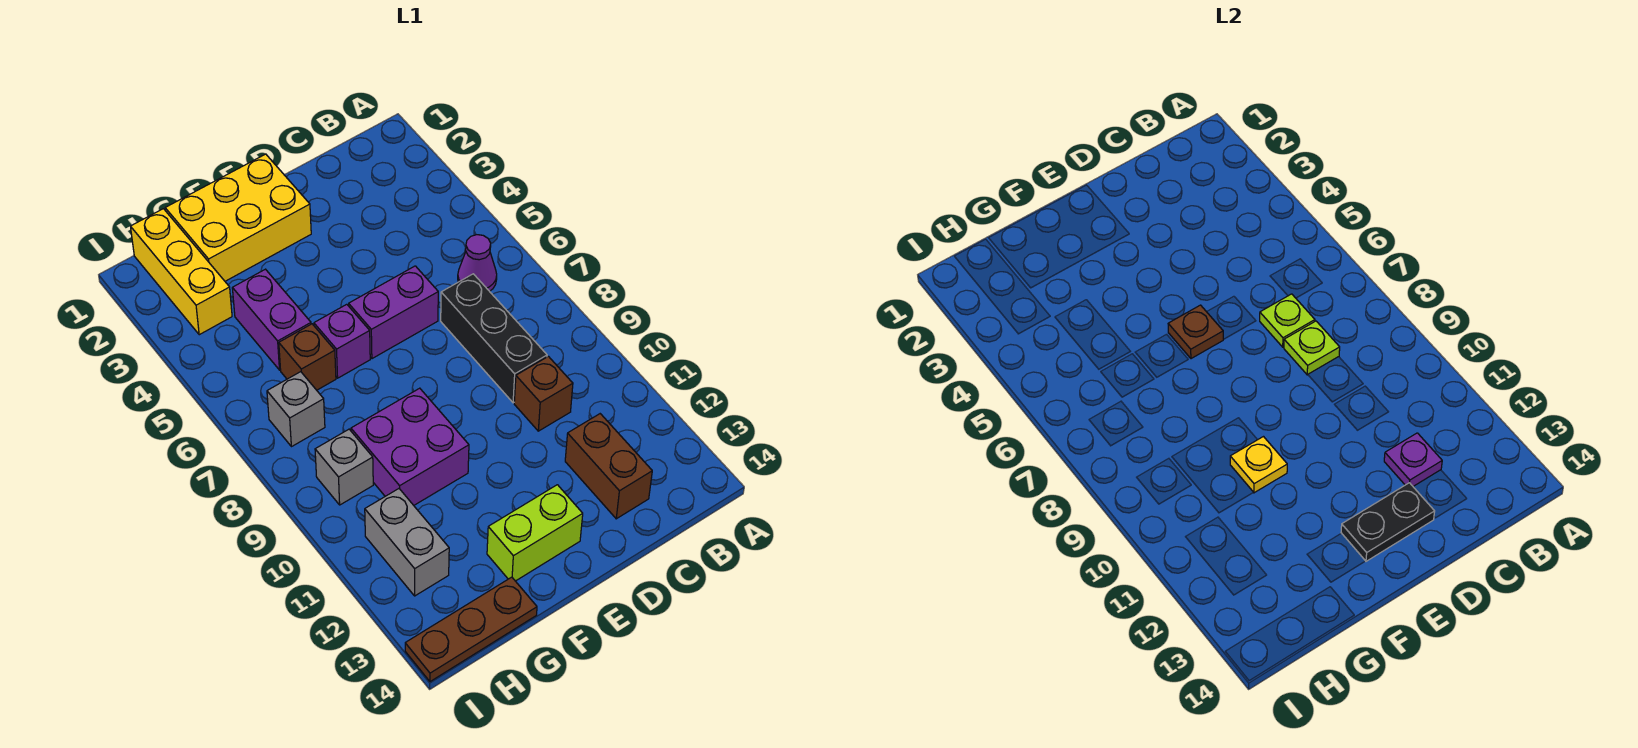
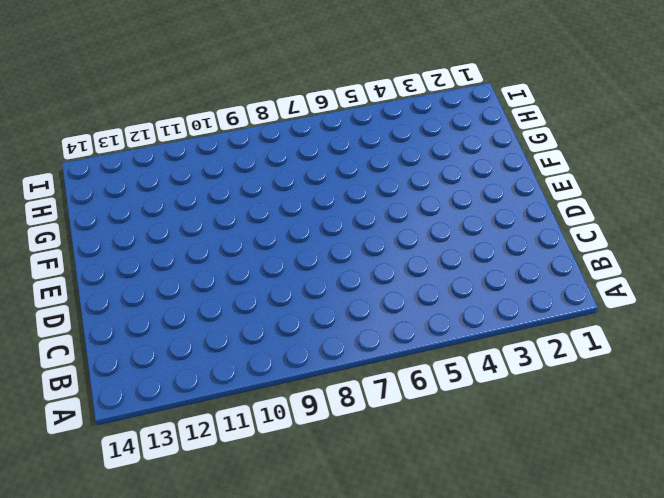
none -> purple 1x1 cone [458,235,497,291]
none -> black 1x3 brick [441,274,547,403]
none -> brown 1x1 brick [514,356,573,431]

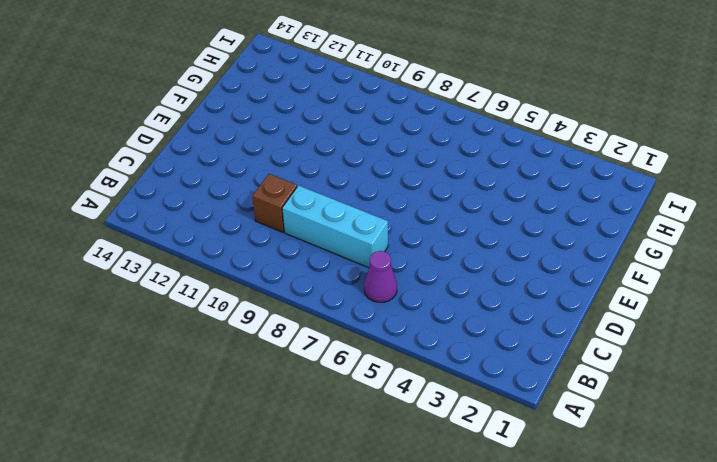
cyan 1x3 brick [282,185,388,268] -> black 1x3 brick [441,274,547,403]
none -> brown 1x2 brick [565,414,652,519]
none -> purple 1x2 brick [349,266,438,359]
none -> yellow 2x3 brick [165,154,311,281]

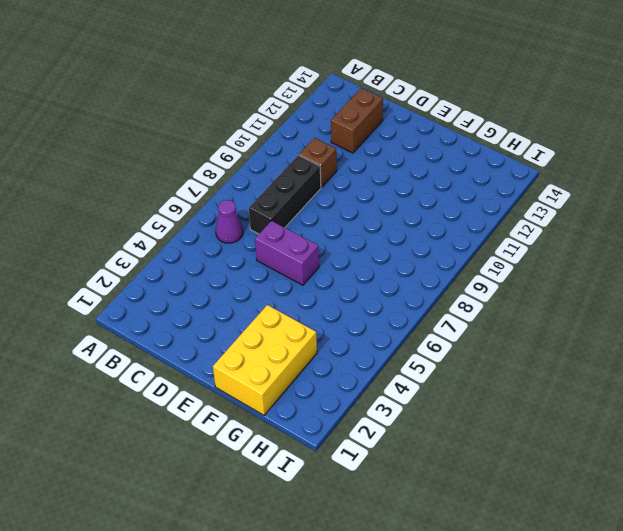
yellow 2x3 brick [213,305,317,415] -> yellow 2x3 brick turned to [165,154,311,281]
none -> lime 1x2 brick [487,485,583,581]
none -> purple 1x1 brick [314,304,370,378]
none -> purple 2x2 brick [351,388,469,505]

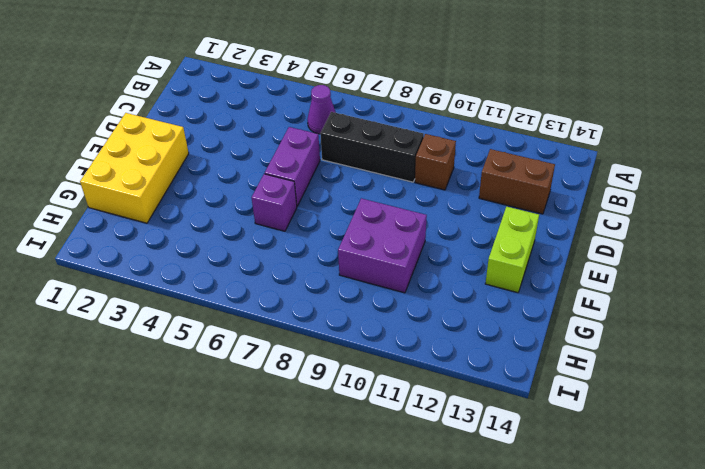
none -> purple 1x2 brick [232,269,311,370]
none -> brown 1x1 brick [279,324,336,390]
none -> brown 1x3 plate [405,577,537,682]

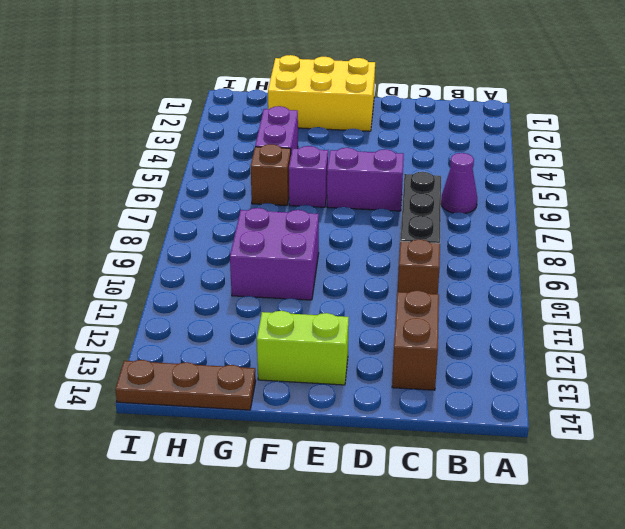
none -> yellow 1x3 brick [131,209,232,335]
none -> grey 1x1 brick [267,372,325,447]
none -> grey 1x1 brick [315,429,373,505]

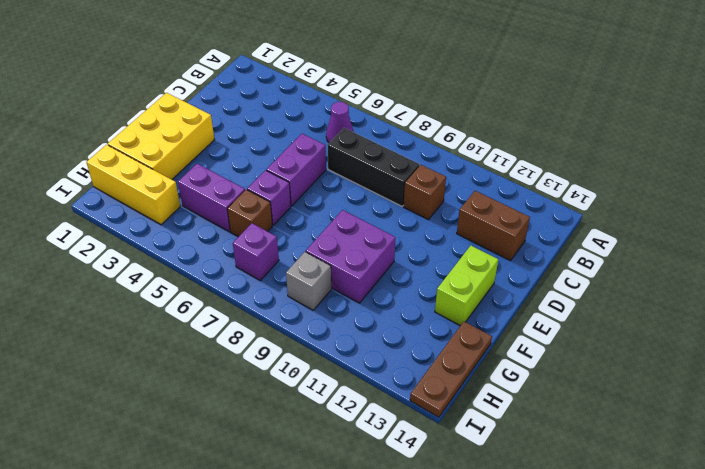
purple 1x1 brick [233,223,279,280] -> grey 1x1 brick [267,372,325,447]
none -> grey 1x2 brick [365,489,449,596]
none -> lime 1x1 plate [1260,294,1315,347]
none -> lime 1x1 plate [1284,321,1340,375]

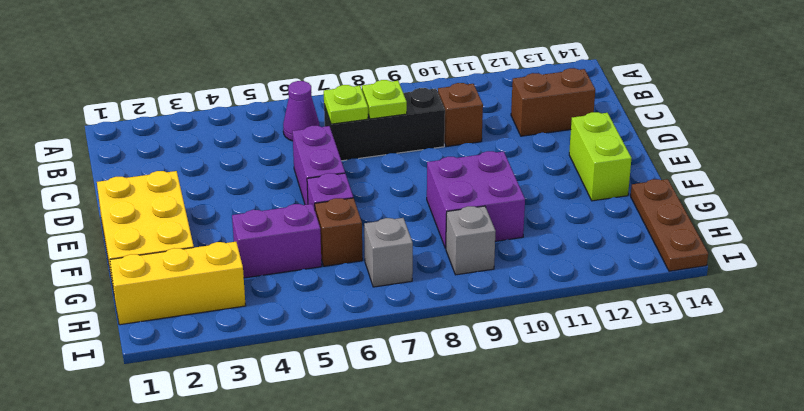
none -> grey 1x2 brick [365,489,449,596]
none -> purple 1x1 plate [1384,433,1442,486]
none -> black 1x2 plate [1341,483,1435,561]

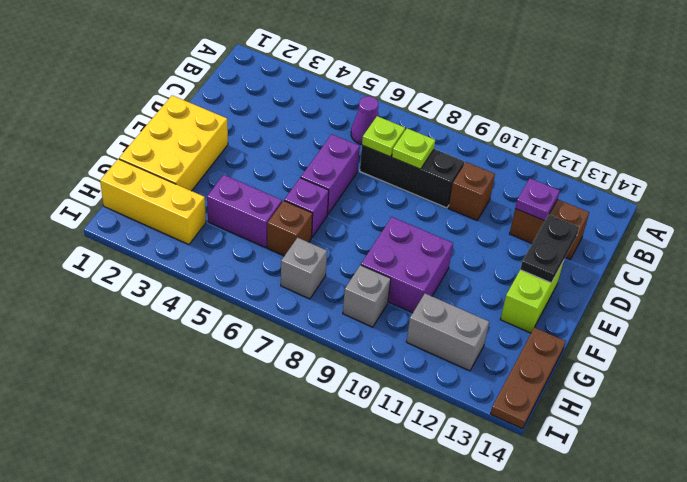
none -> brown 1x1 plate [1168,305,1223,359]
none -> yellow 1x1 plate [1230,437,1287,493]

